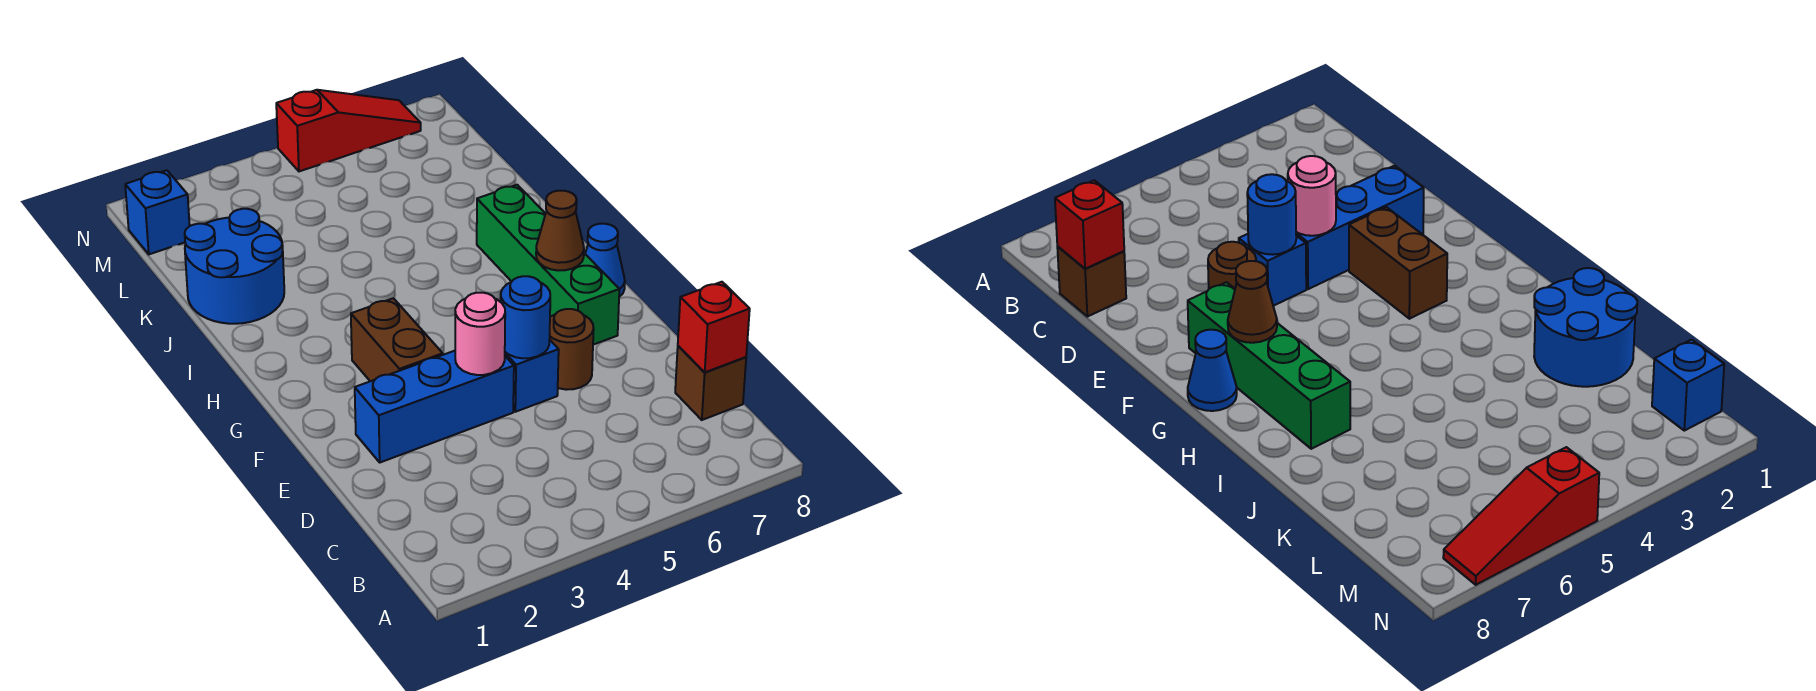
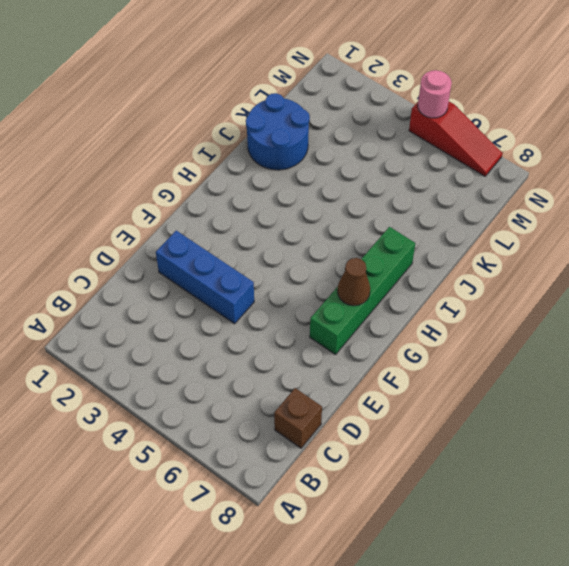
pink 1x1 round brick [418,70,452,118] -> pink 1x1 round brick moved to [455,293,505,375]
none -> blue 1x1 brick [505,339,559,412]
none -> brown 1x1 round brick [550,309,594,390]
none -> brown 1x2 brick [351,298,443,381]

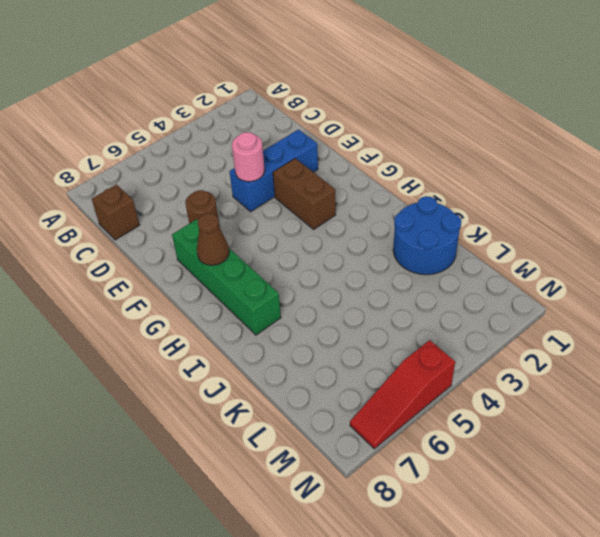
none -> blue 1x1 brick [505,339,559,412]
none -> blue 1x1 cone [585,224,625,297]
none -> blue 1x1 brick [125,170,190,254]

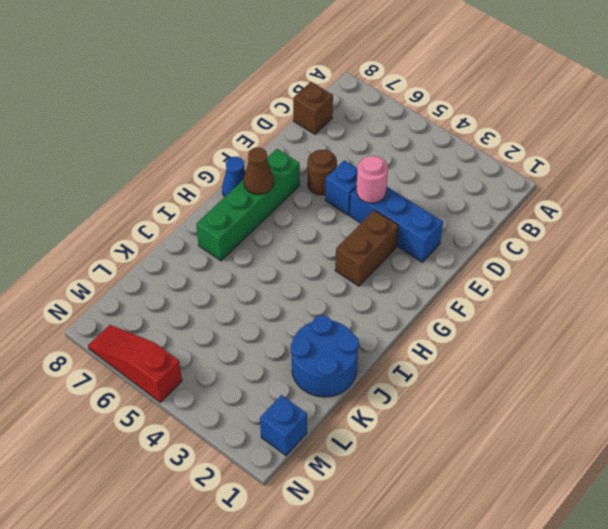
none -> red 1x1 brick [678,282,750,372]
none -> blue 1x1 round brick [501,276,550,358]

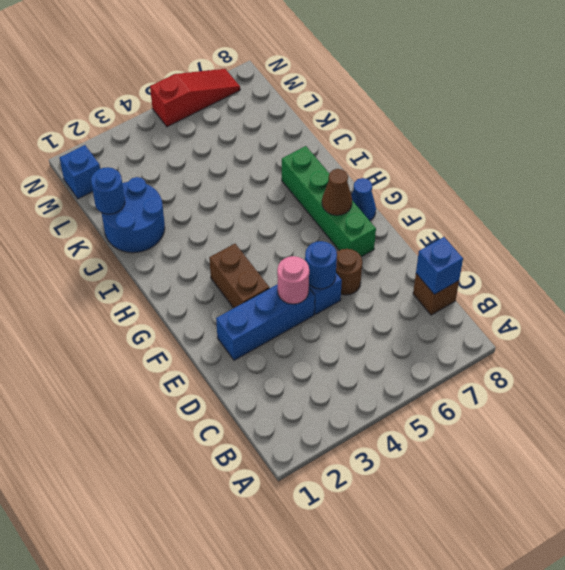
blue 1x1 brick [416,237,463,294] -> red 1x1 brick [678,282,750,372]
blue 1x1 round brick [91,167,125,214] -> none

